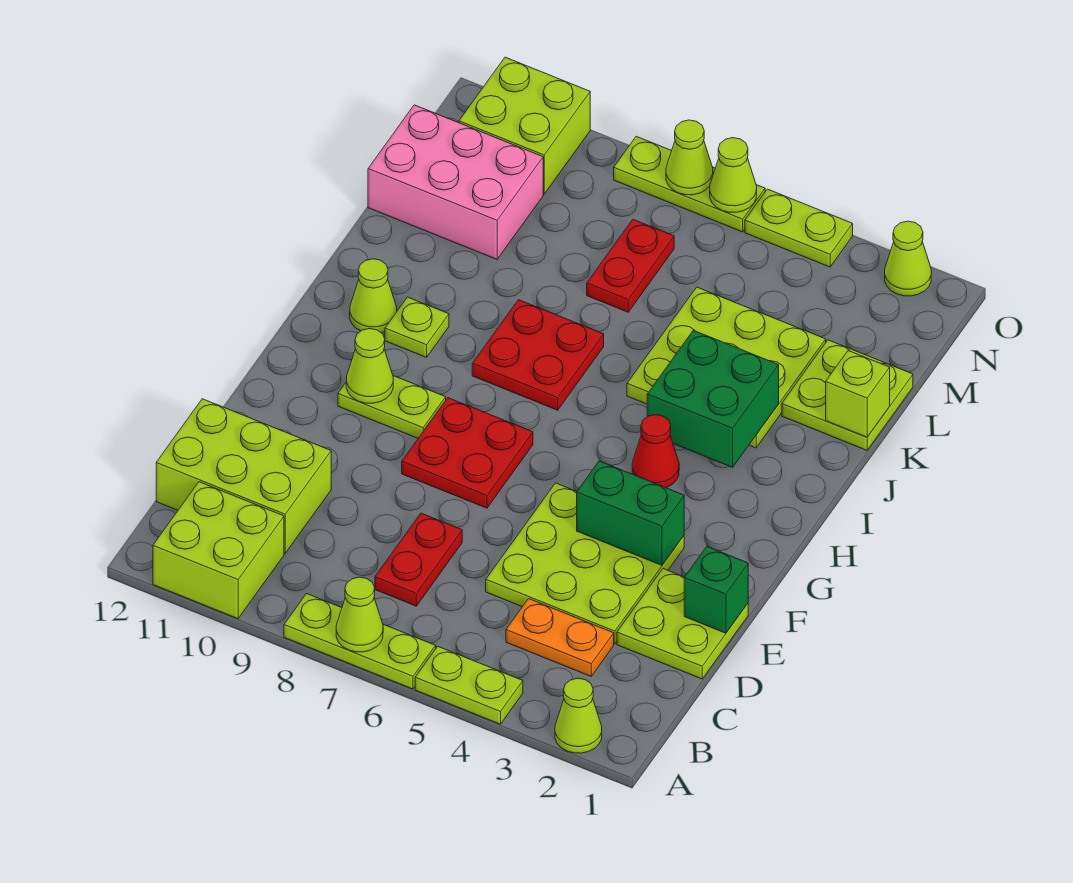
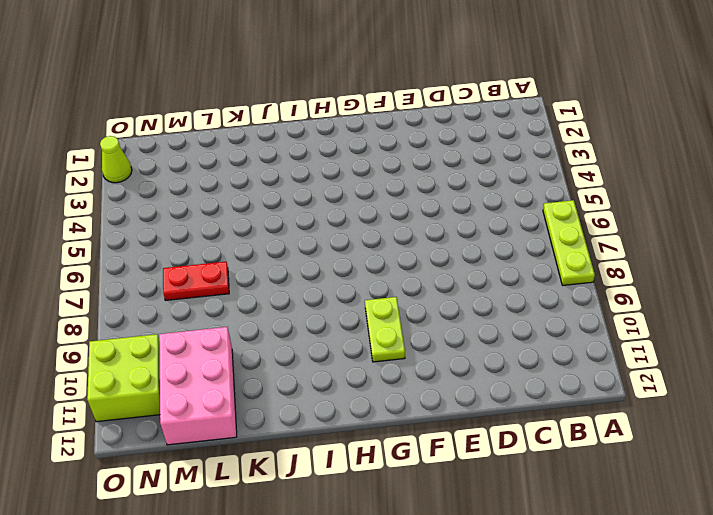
none -> lime 1x1 cone [555,678,602,753]
none -> lime 1x2 plate [415,646,523,724]
none -> lime 2x2 brick [153,482,284,619]
none -> orange 1x2 plate [506,599,614,676]

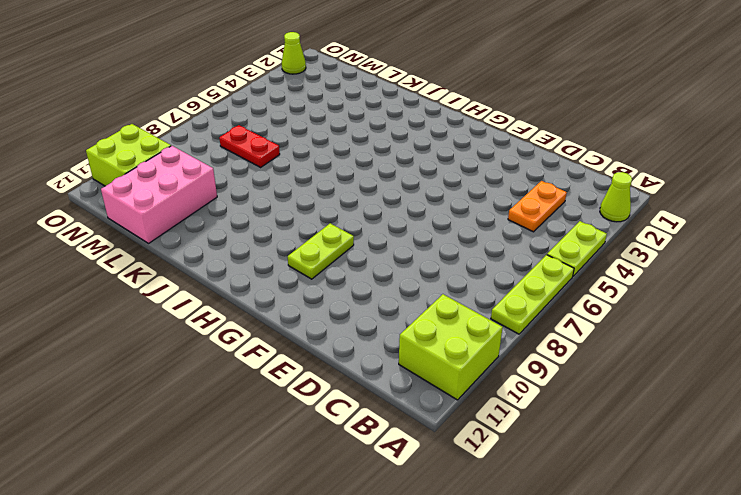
none -> red 1x2 plate [375,513,462,606]
none -> lime 2x3 brick [156,399,331,553]
none -> lime 2x2 plate [617,569,748,679]
none -> lime 3x3 plate [486,483,684,644]

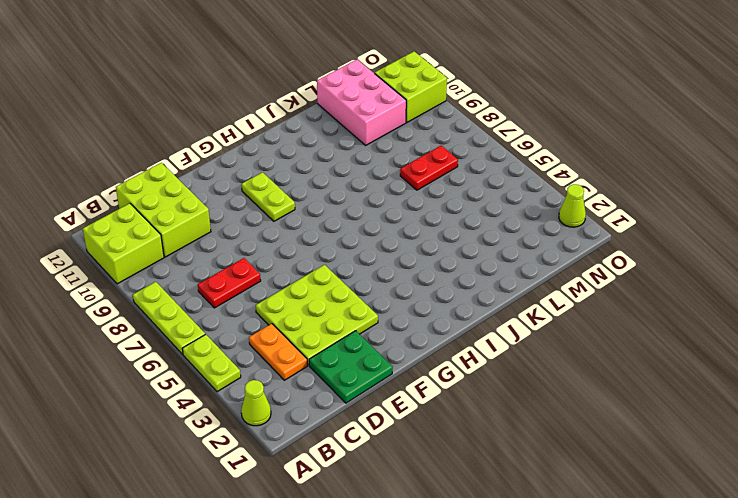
green 2x2 plate [309,331,393,403] -> lime 2x2 plate [617,569,748,679]
none -> red 2x2 plate [402,398,533,508]
none -> red 1x1 cone [632,415,679,488]
none -> red 2x2 plate [472,300,604,410]
none -> lime 1x1 plate [385,297,449,358]

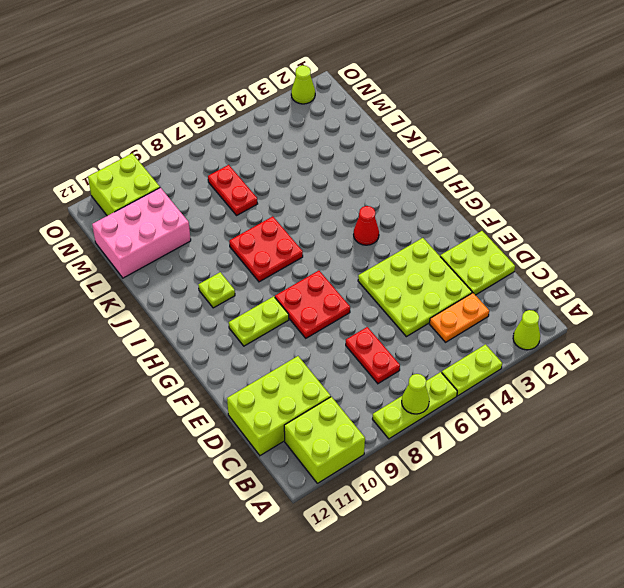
none -> lime 1x1 cone [350,259,397,333]
none -> lime 3x3 plate [627,287,826,448]
none -> lime 2x2 plate [782,340,913,450]
none -> lime 1x2 plate [745,189,853,267]

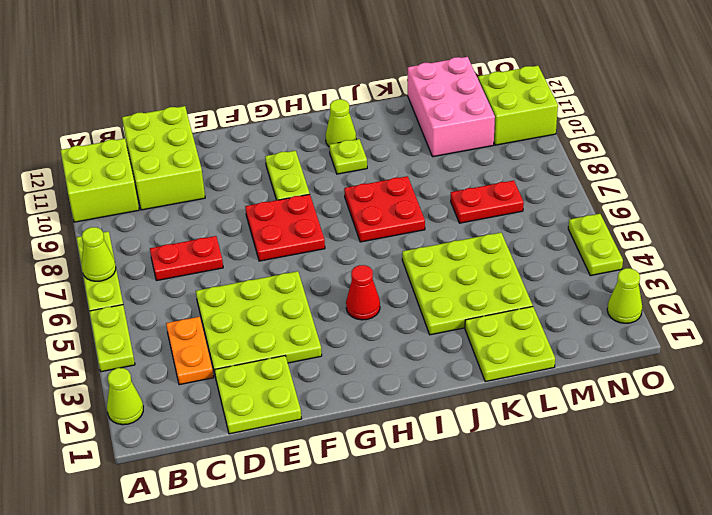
none -> lime 1x3 plate [614,136,765,232]
none -> green 1x1 brick [684,547,748,633]
none -> green 1x2 brick [577,461,684,565]
none -> lime 1x1 cone [346,329,393,403]

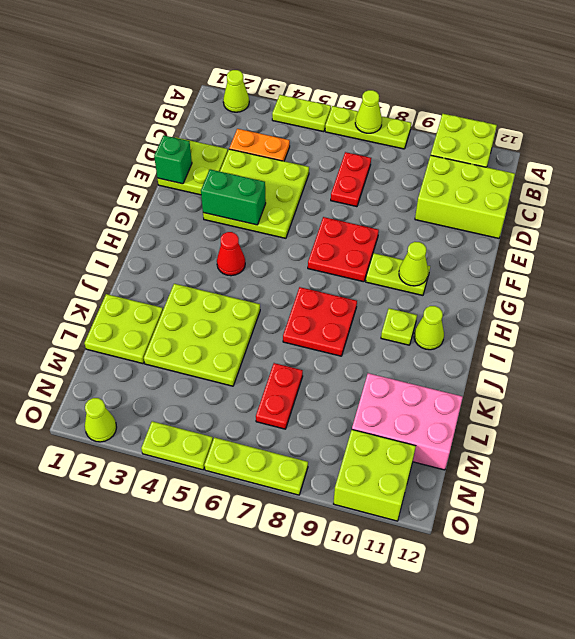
none -> green 2x2 brick [647,330,779,467]
none -> lime 1x1 brick [826,351,890,437]
none -> lime 1x1 cone [710,138,757,212]
none -> lime 1x1 cone [666,120,713,195]

